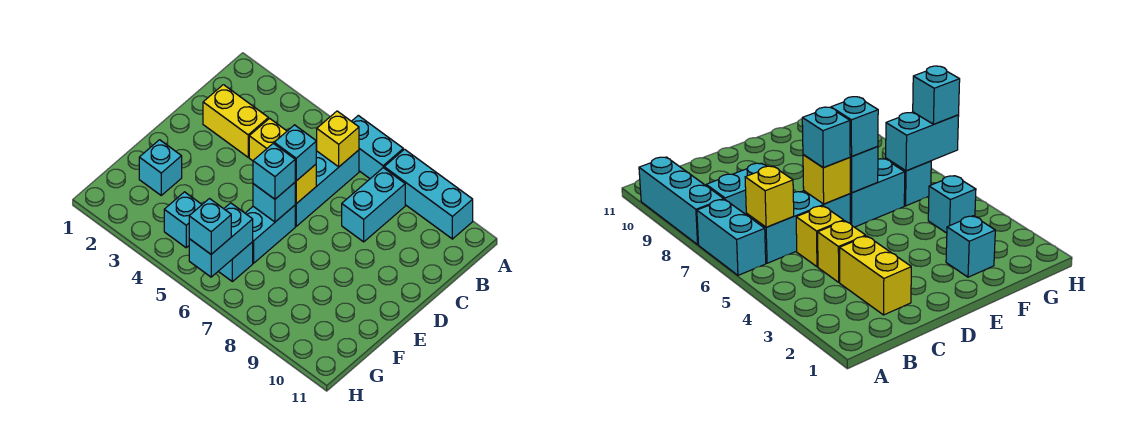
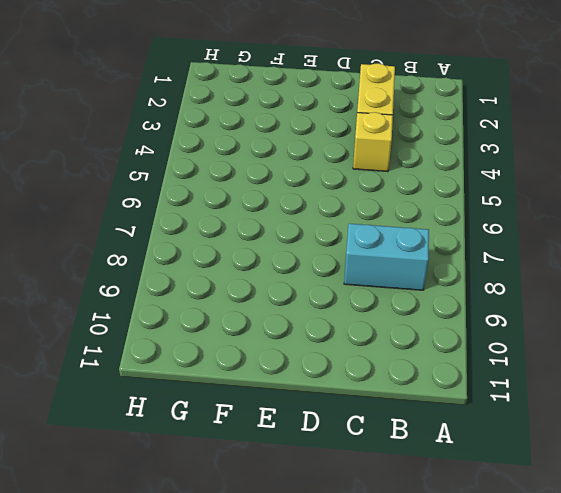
none -> cyan 1x2 brick [352,115,403,179]
none -> cyan 1x3 brick [384,149,473,239]
none -> cyan 1x3 brick [295,150,359,226]

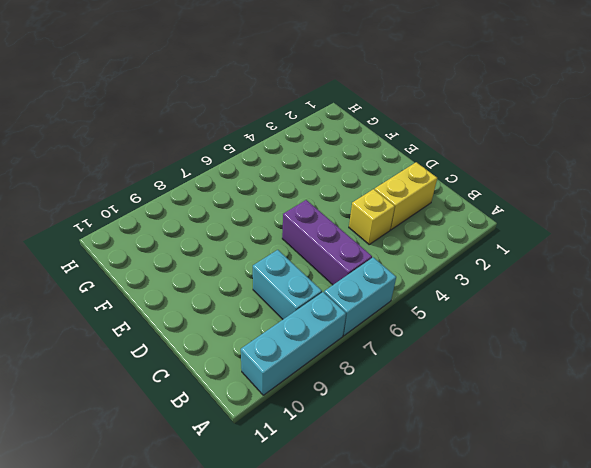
purple 1x3 brick [282,200,372,285] -> cyan 1x3 brick [295,150,359,226]
none -> yellow 1x1 brick [796,206,844,267]
none -> cyan 1x2 brick [245,205,295,263]
none -> cyan 1x1 brick [139,140,182,195]

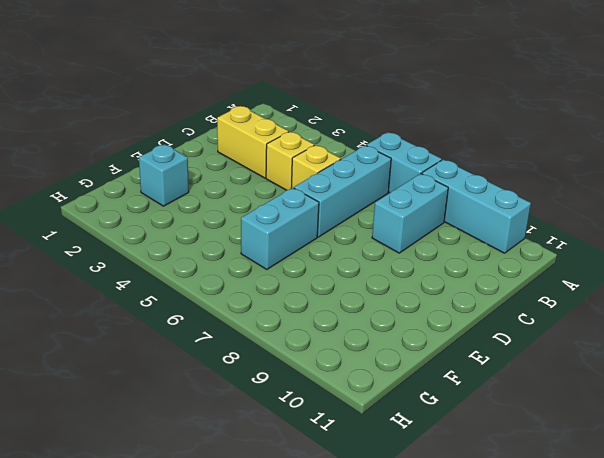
none -> cyan 1x1 brick [164,192,202,248]
none -> cyan 1x1 brick [218,242,253,282]
none -> yellow 1x1 brick [317,111,359,167]

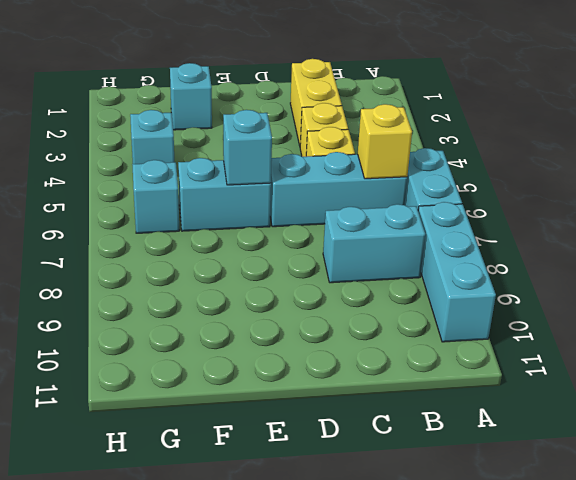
none -> yellow 1x1 brick [295,164,316,204]
none -> cyan 1x2 brick [189,203,253,277]
none -> cyan 1x1 brick [274,125,316,181]

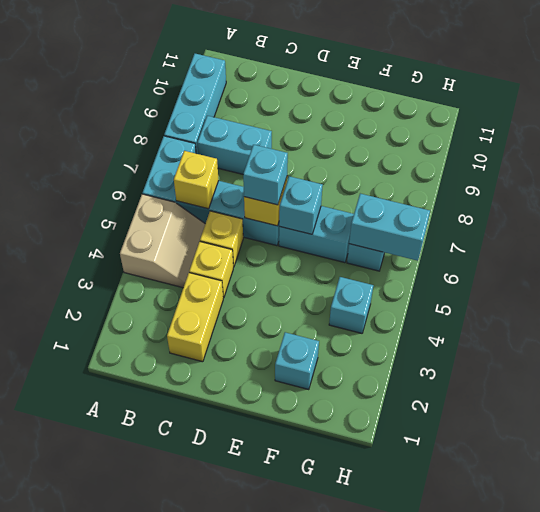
tan 2x2 slope [120,194,205,288] -> none
none -> cyan 1x1 brick [253,143,295,199]
none -> cyan 1x1 brick [189,199,231,254]

